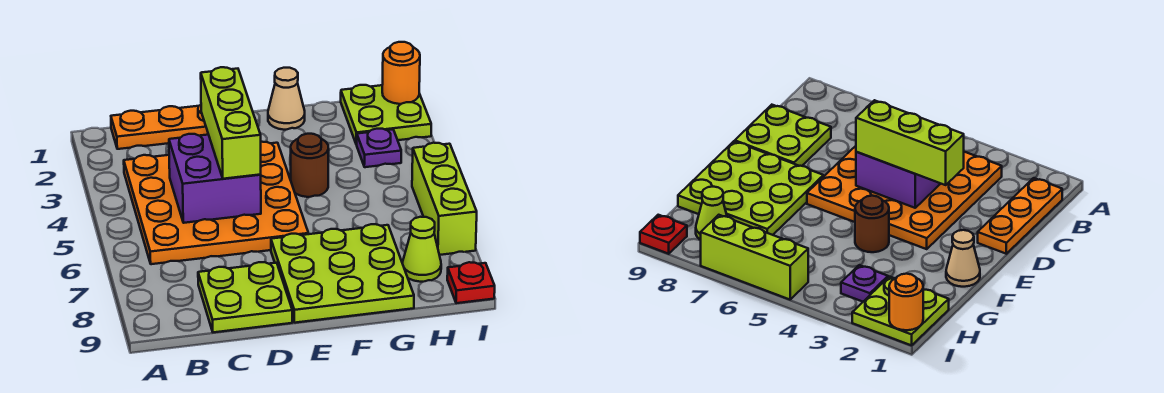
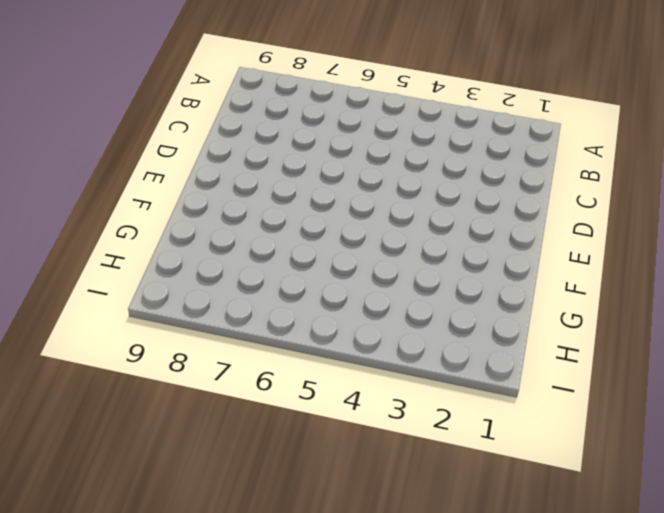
none -> orange 1x3 plate [111,105,208,149]
none -> orange 4x4 plate [124,142,308,264]
none -> lime 2x2 plate [198,262,292,332]

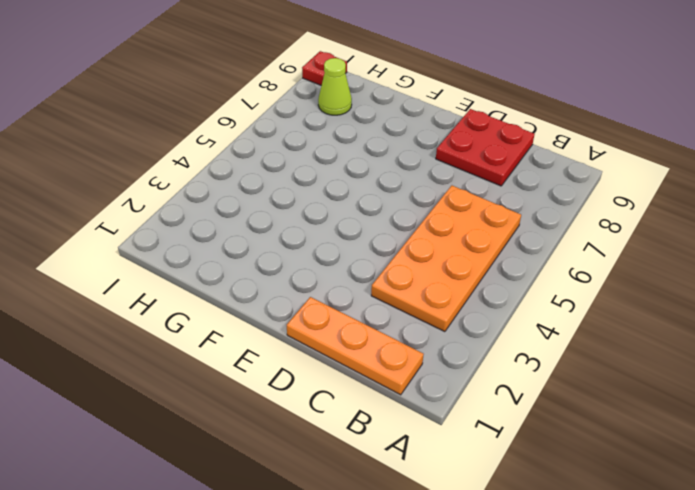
orange 2x4 plate [371,186,521,332] -> orange 4x4 plate [124,142,308,264]
red 2x2 plate [436,109,535,186] -> lime 2x2 plate [198,262,292,332]
none -> lime 3x3 plate [271,224,414,323]
none -> tan 1x1 cone [268,68,305,130]
none -> brown 1x1 round brick [291,134,329,197]

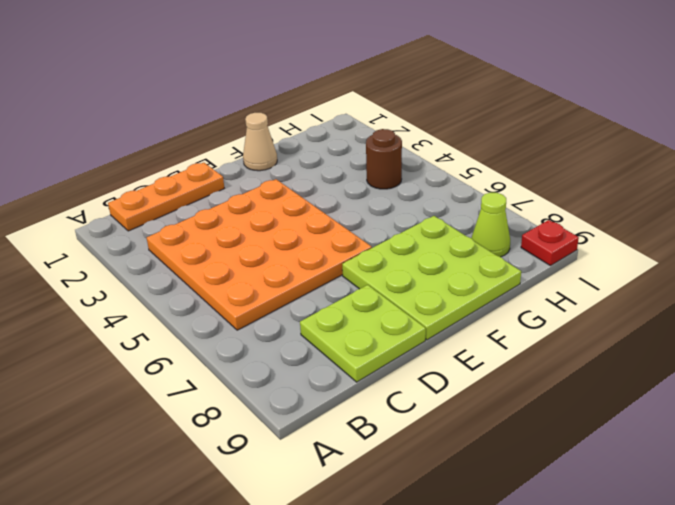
brown 1x1 round brick [366,129,402,189] -> brown 1x1 round brick moved to [291,134,329,197]
none -> lime 2x2 plate [341,85,431,145]
none -> purple 1x1 plate [357,129,401,167]
none -> lime 1x3 brick [412,143,477,255]

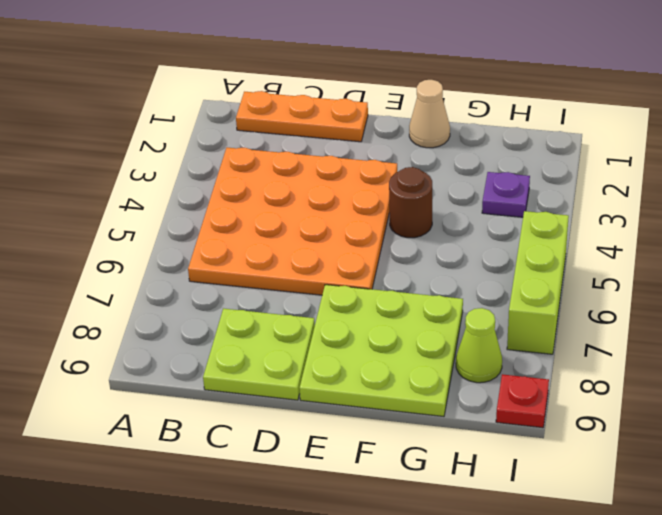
none -> lime 2x2 plate [341,85,431,145]
none -> purple 2x2 brick [169,134,261,223]
none -> orange 1x1 round brick [382,42,420,104]

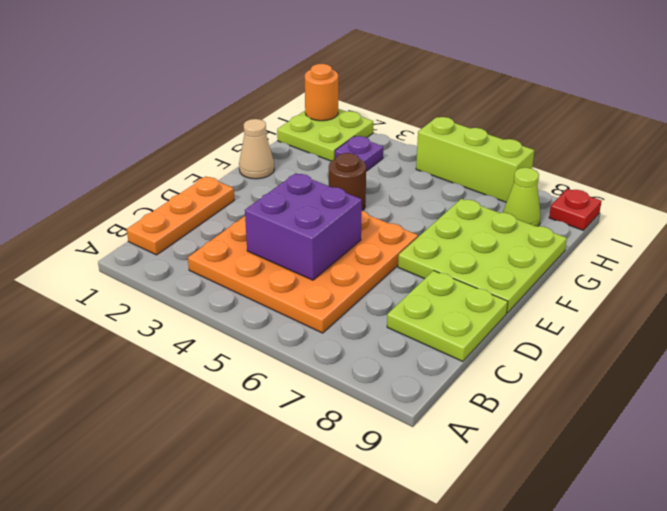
none -> lime 1x3 brick [201,67,261,179]

